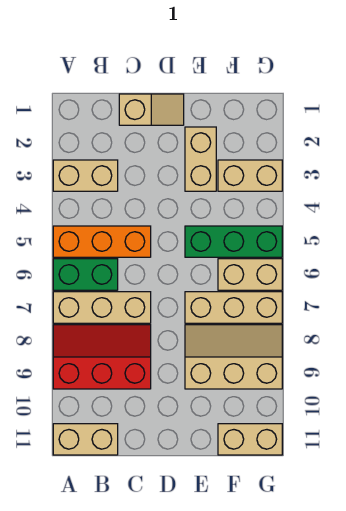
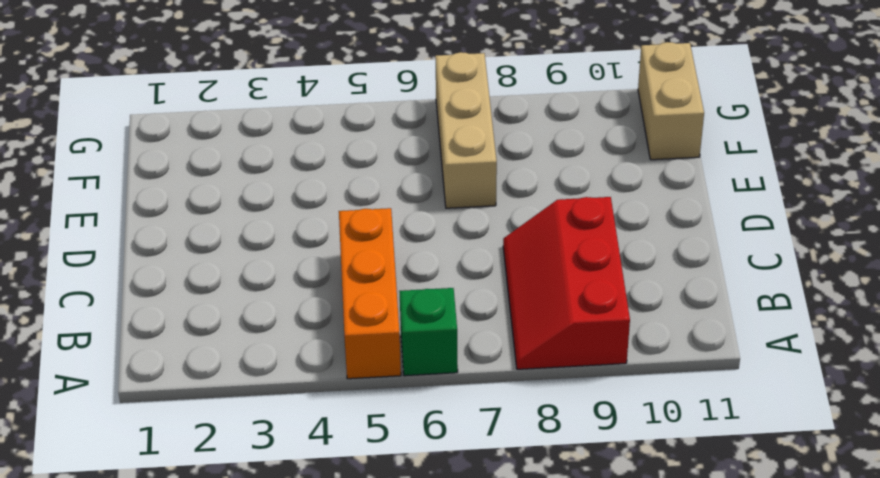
green 1x1 brick [399,288,458,376] -> green 1x2 brick [53,259,118,290]
none -> tan 1x2 brick [53,160,118,191]
none -> tan 1x3 brick [53,292,151,323]
none -> tan 1x2 brick [53,424,118,455]

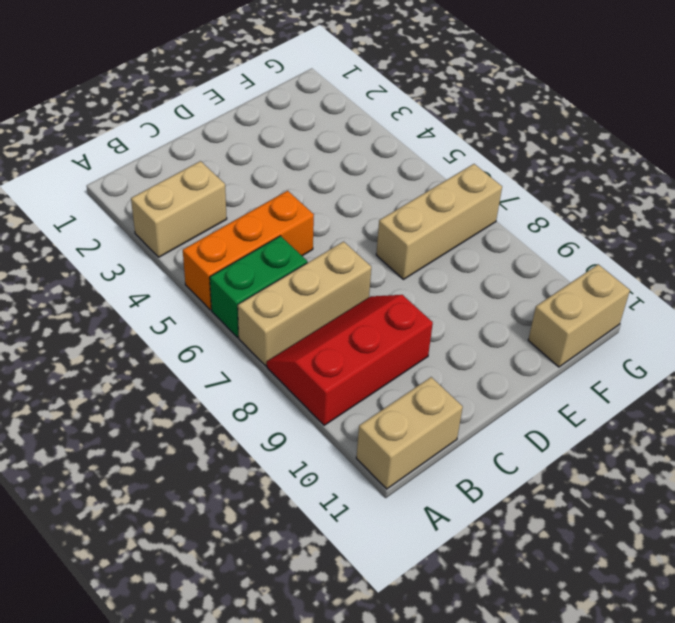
none -> tan 1x2 slope [119,94,184,125]
none -> tan 1x2 brick [185,127,216,191]
none -> green 1x3 brick [185,226,282,257]

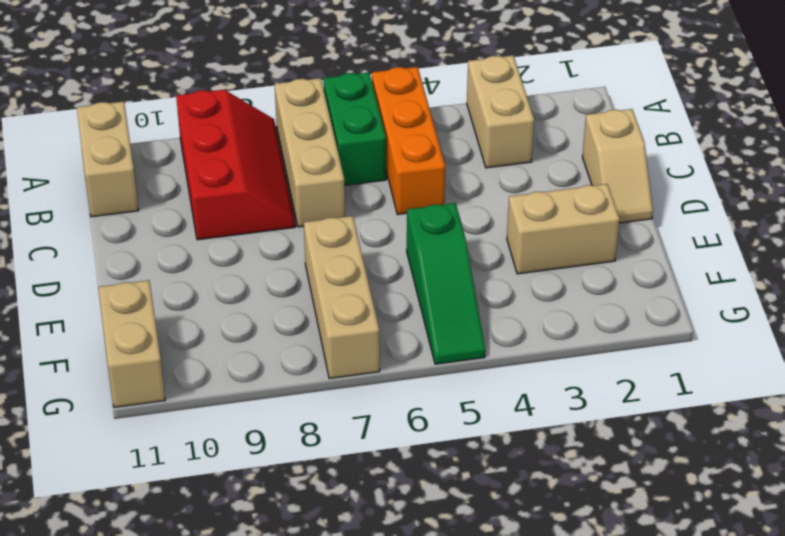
green 1x3 slope [407,203,485,364] -> green 1x3 brick [185,226,282,257]
none -> tan 2x3 slope [185,325,282,389]
none -> tan 1x2 brick [218,160,282,191]
none -> tan 1x2 brick [218,259,282,290]

